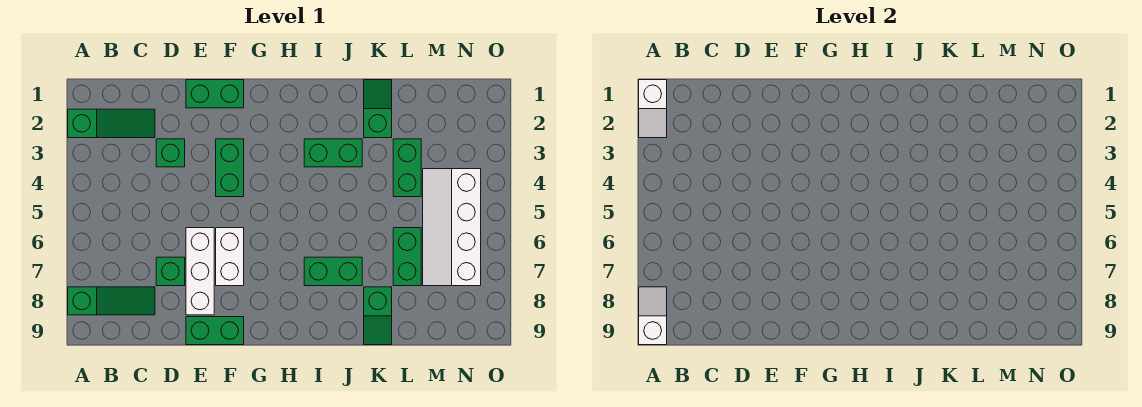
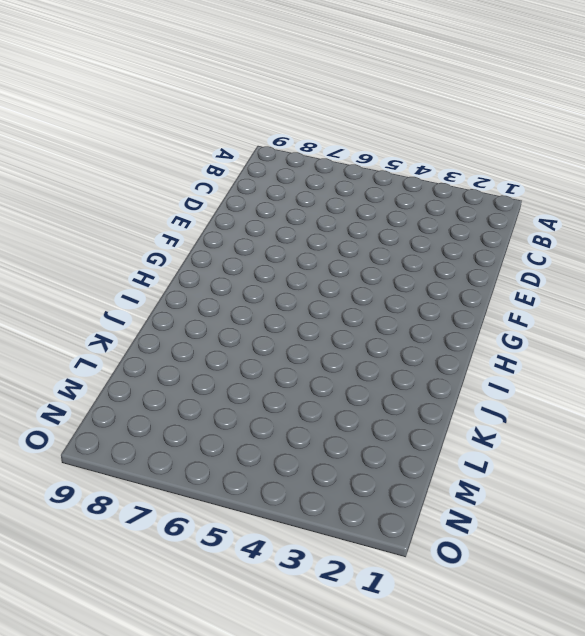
none -> green 1x3 slope [68,109,155,138]
none -> green 1x3 slope [68,287,155,315]
none -> green 1x1 brick [156,139,185,167]

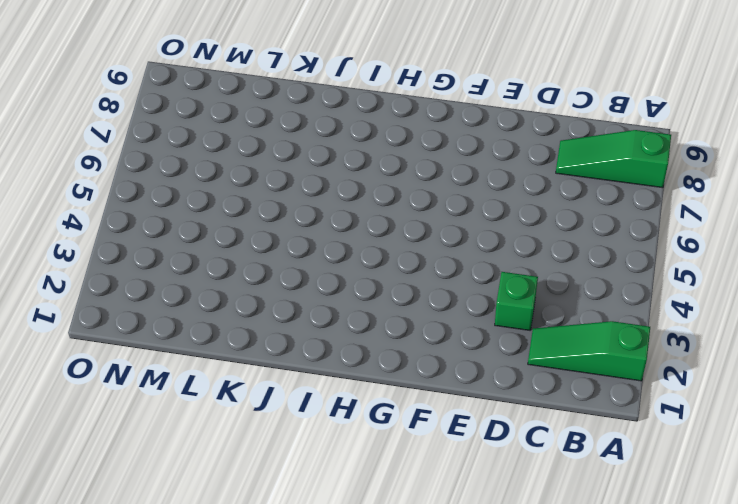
none -> green 1x1 brick [156,257,185,286]
none -> green 1x2 brick [186,80,244,108]
none -> white 1x3 brick [186,228,214,315]

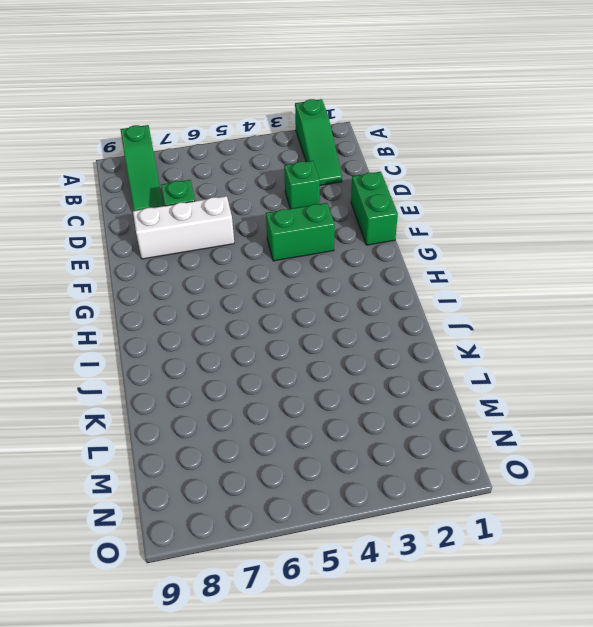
none -> green 1x2 brick [186,317,244,345]
none -> white 1x2 brick [216,228,244,286]
none -> green 1x2 brick [304,139,362,167]

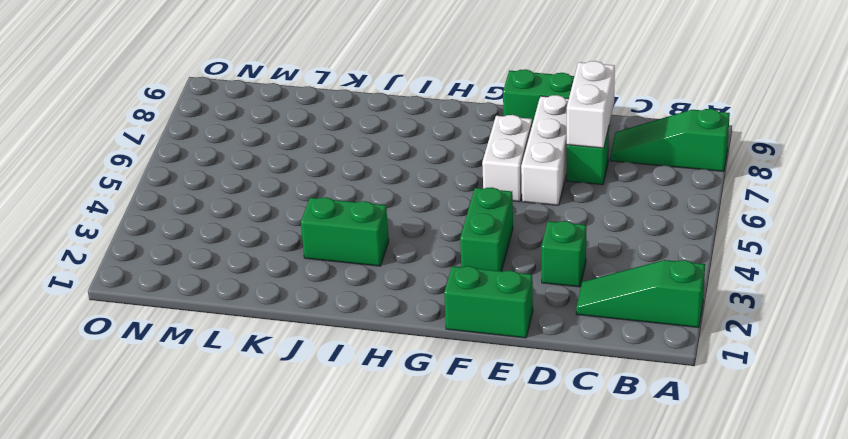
white 1x2 brick [567,61,615,148] -> none
none -> green 1x2 brick [304,257,362,286]
none -> green 1x2 slope [364,80,392,138]
none -> green 1x2 slope [364,287,392,345]

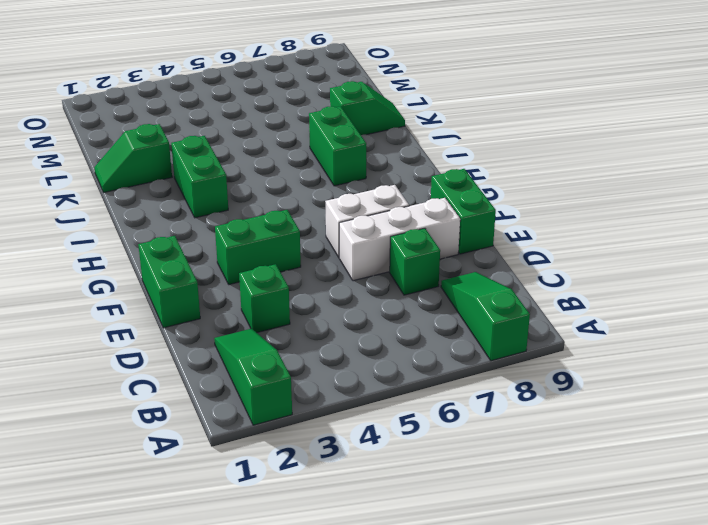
none -> green 1x2 brick [393,139,421,197]
none -> green 1x2 brick [393,228,421,286]
none -> white 2x4 slope [423,169,481,286]

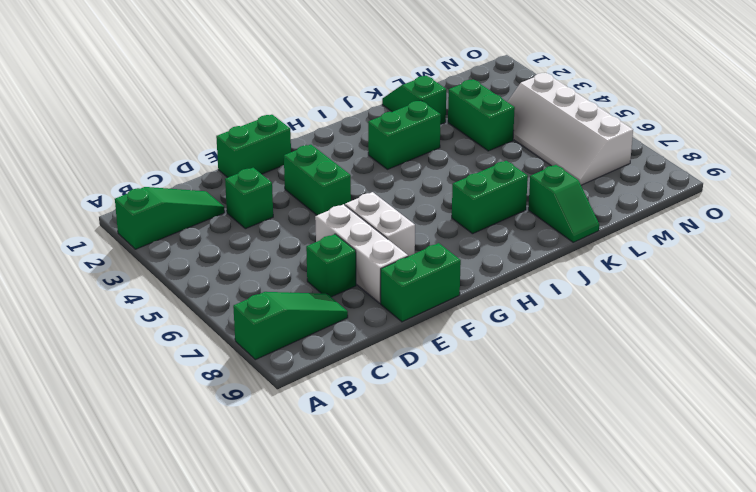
none -> green 1x2 brick [393,228,421,286]
none -> white 1x2 slope [639,80,667,138]
none -> white 1x2 slope [639,287,667,345]

